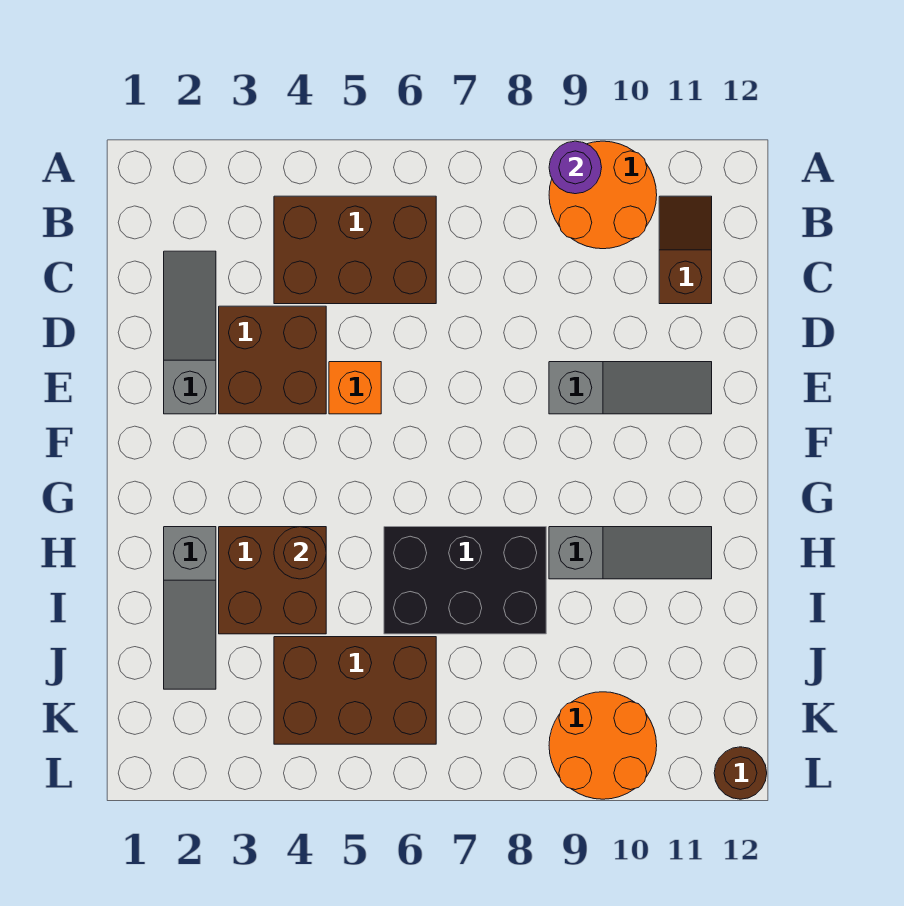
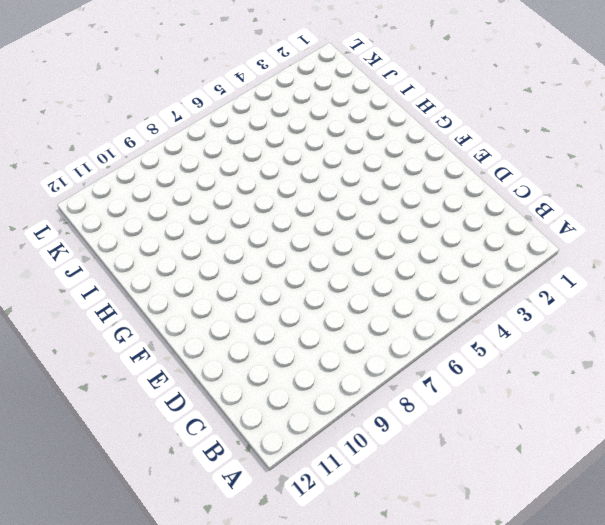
none -> orange 2x2 round brick [549,141,657,249]
none -> brown 2x3 brick [274,196,436,304]
none -> brown 1x2 slope [659,196,712,304]

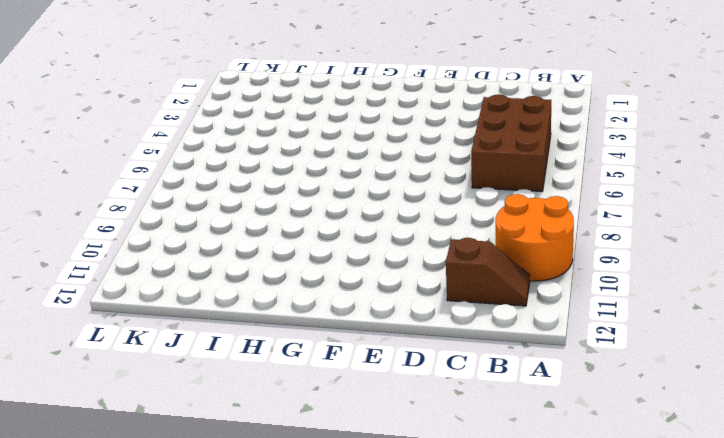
none -> grey 1x3 slope [164,251,216,414]
none -> brown 2x2 brick [219,306,326,414]
none -> orange 1x1 brick [329,362,381,414]

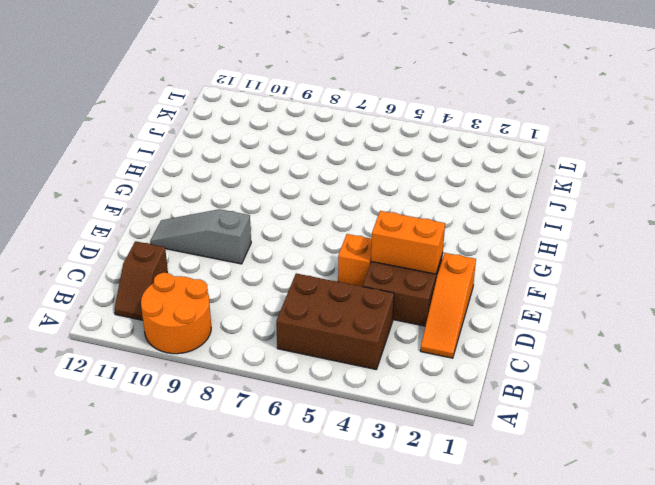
orange 1x3 slope [420,253,476,358] -> grey 1x3 slope [164,251,216,414]
orange 1x2 brick [371,211,445,274] -> none
none -> grey 1x3 slope [164,527,216,689]
none -> brown 2x2 brick [219,527,326,634]
none -> black 2x3 brick [384,527,546,634]

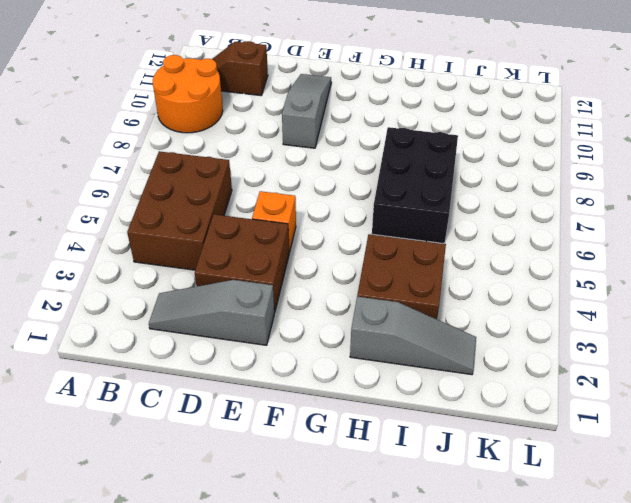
none -> grey 1x3 slope [549,527,712,579]
none -> brown 2x3 brick [274,637,436,744]
none -> orange 2x2 round brick [549,692,657,799]

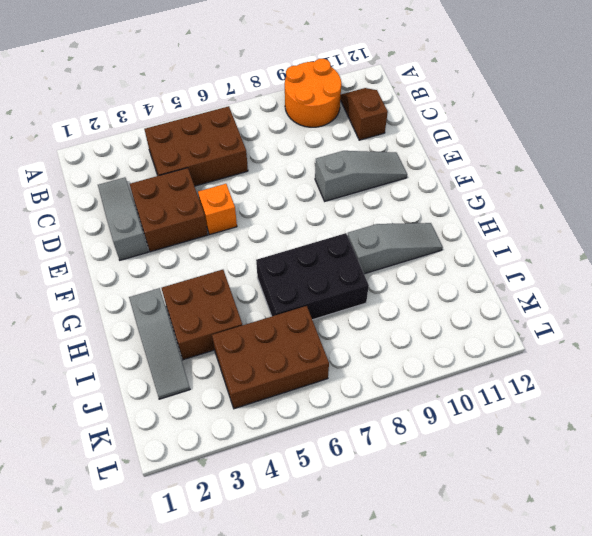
none -> orange 2x2 round brick [549,692,657,799]
none -> brown 1x1 round brick [714,747,767,799]
none -> purple 1x1 round brick [549,141,602,194]

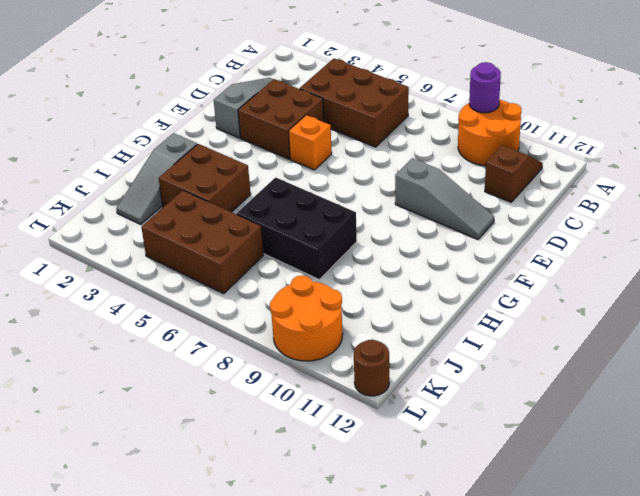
none -> grey 1x3 slope [549,527,712,579]
none -> brown 1x1 round brick [274,527,326,579]

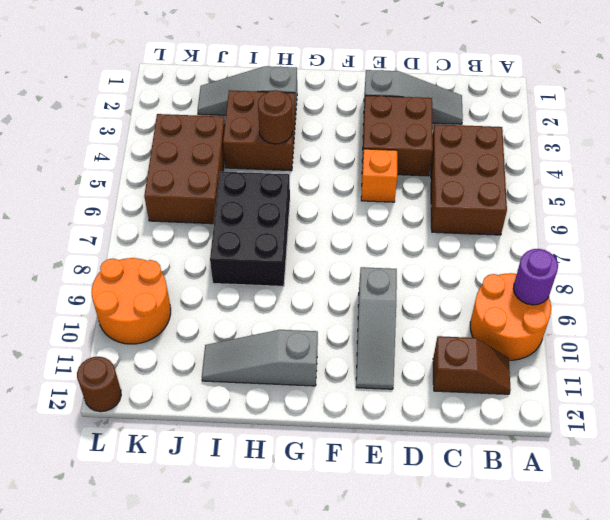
grey 1x3 slope [202,330,318,386] -> grey 1x3 slope turned to [549,527,712,579]

